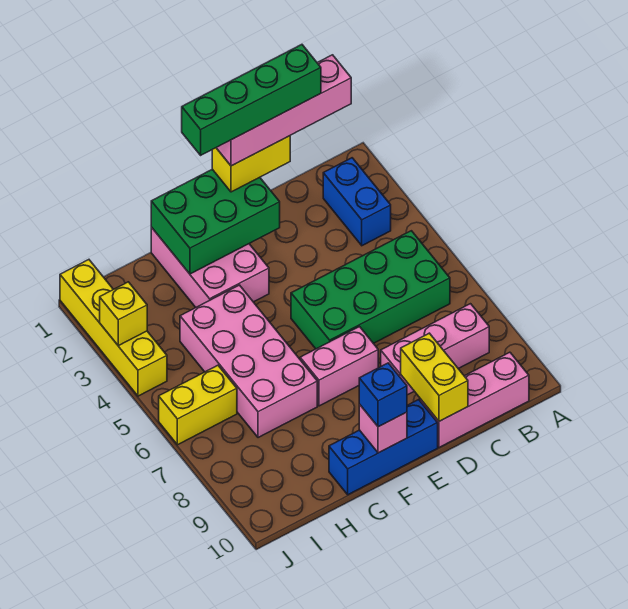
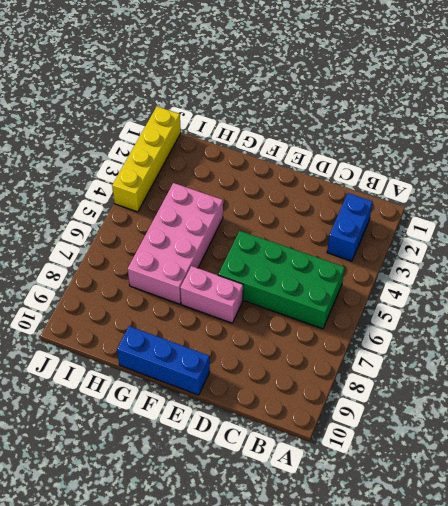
none -> pink 1x3 brick [381,304,489,395]
none -> pink 1x3 brick [420,352,529,447]
none -> pink 2x3 brick [151,227,269,307]

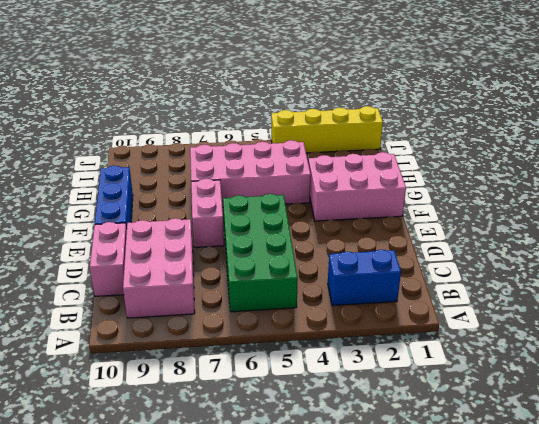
pink 2x3 brick [123,218,195,318] -> pink 1x3 brick [381,304,489,395]
pink 1x2 brick [90,222,127,296] -> pink 1x3 brick [420,352,529,447]
none -> yellow 1x2 brick [159,365,237,445]
none -> yellow 1x2 brick [401,333,468,421]
none -> green 2x3 brick [151,169,280,274]

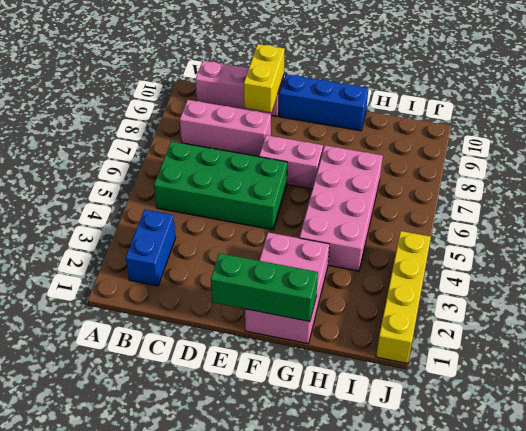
green 1x3 brick [211,253,318,322] -> green 2x3 brick [151,169,280,274]
none -> yellow 1x2 brick [159,365,237,445]
none -> pink 1x1 brick [359,404,407,453]
none -> yellow 1x1 brick [100,282,147,346]

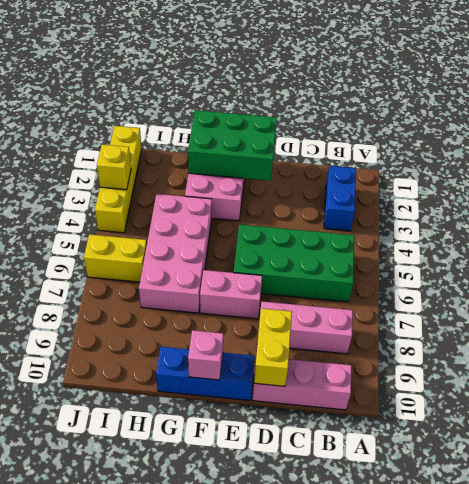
none -> yellow 1x2 brick [212,136,290,192]
none -> blue 1x1 brick [359,363,407,427]
none -> pink 1x4 brick [216,55,351,166]

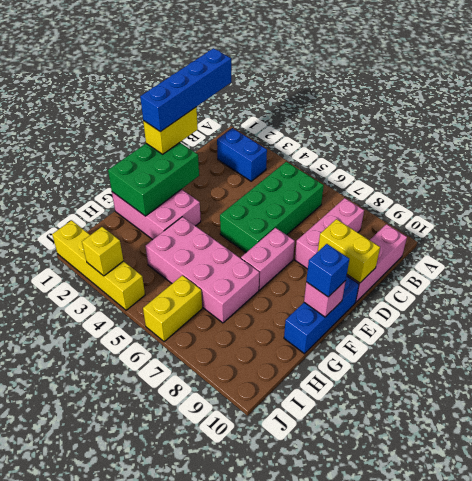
blue 1x4 brick [140,48,231,132] -> pink 1x4 brick [216,55,351,166]
none -> green 1x4 brick [182,45,321,155]

